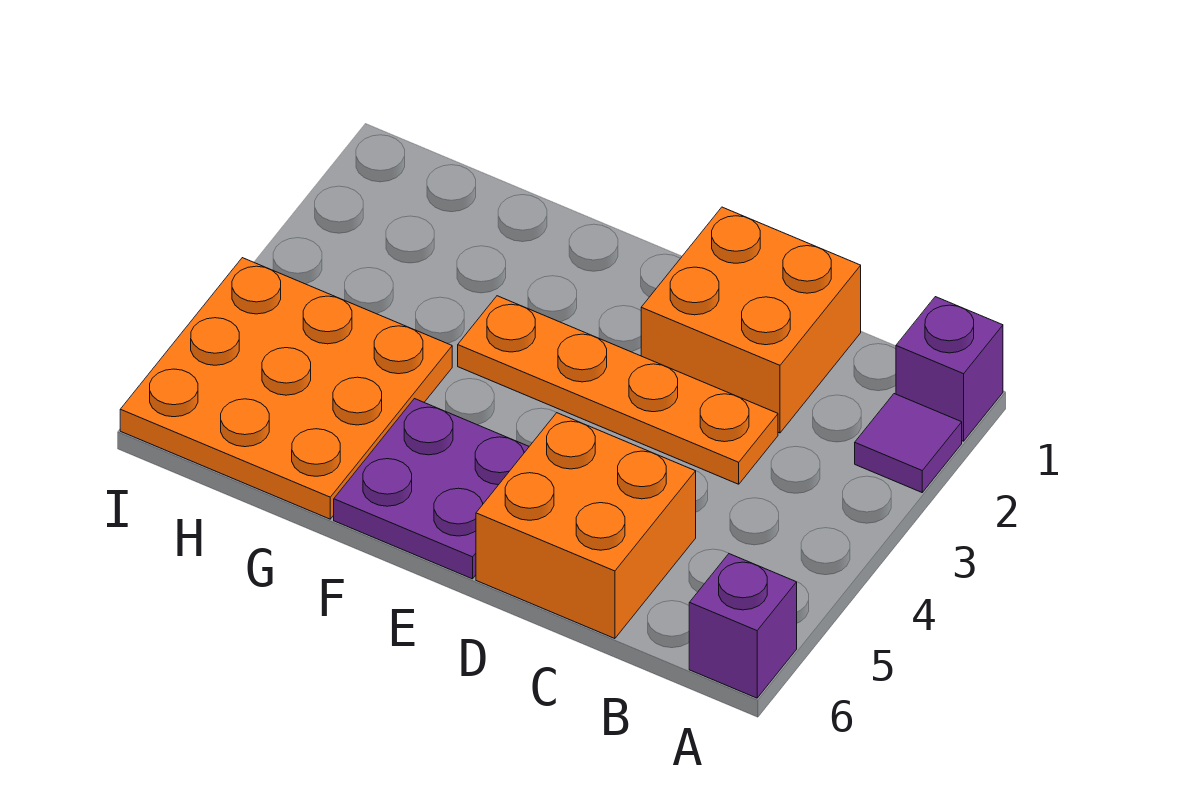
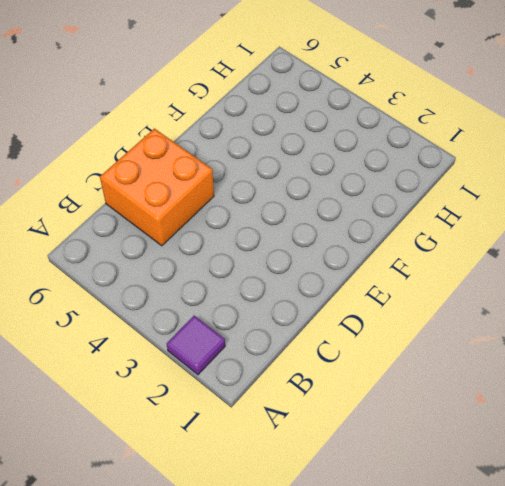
none -> purple 1x1 brick [896,297,1003,441]
none -> purple 1x1 brick [689,554,797,698]

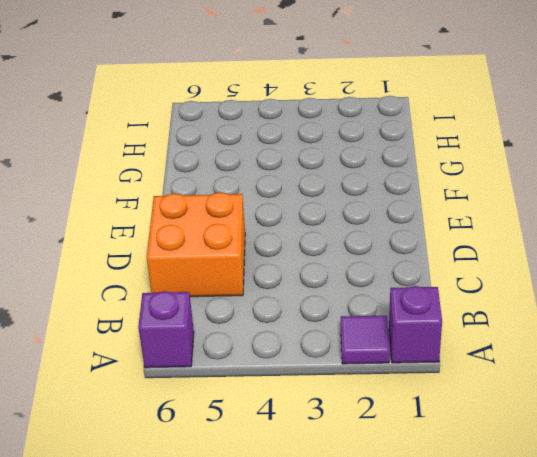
none -> orange 2x2 brick [641,207,861,433]
none -> orange 1x4 plate [458,296,778,484]

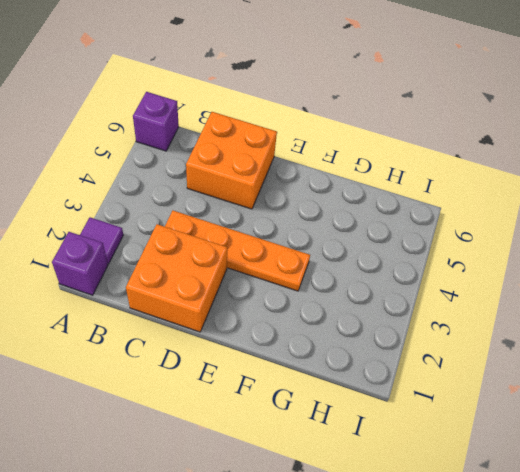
none -> purple 2x2 plate [334,399,529,579]
none -> orange 3x3 plate [120,258,452,519]

